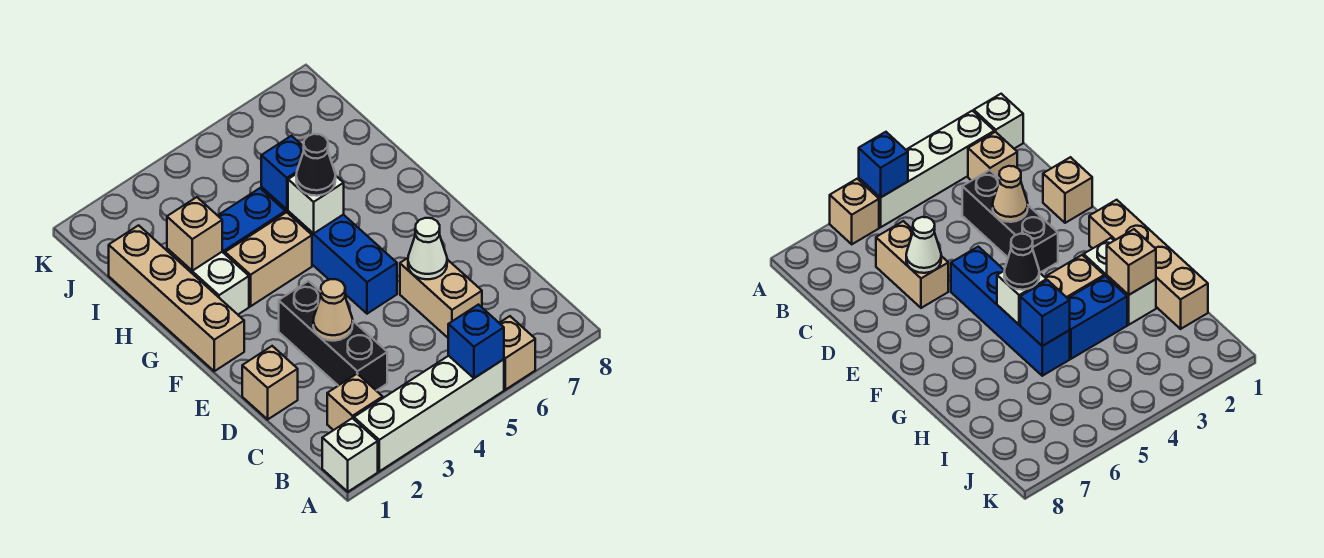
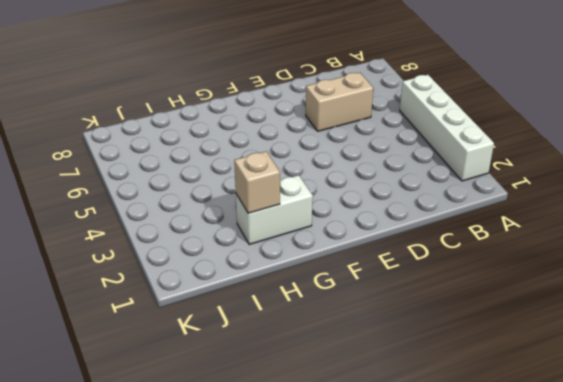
none -> white 1x1 brick [322,418,378,492]
none -> tan 1x1 brick [500,316,535,390]
none -> tan 1x1 brick [327,374,383,430]

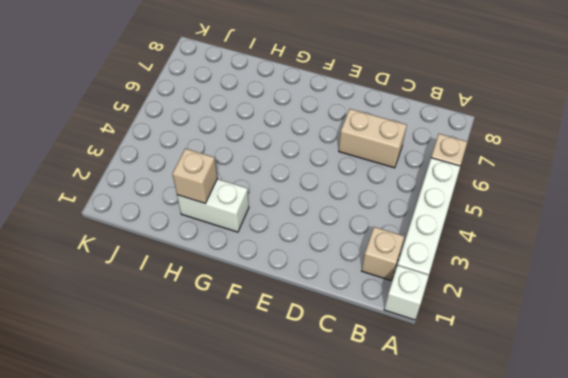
none -> black 1x3 brick [279,281,387,391]
none -> tan 1x1 brick [242,346,298,419]
none -> blue 1x4 brick [261,187,397,314]

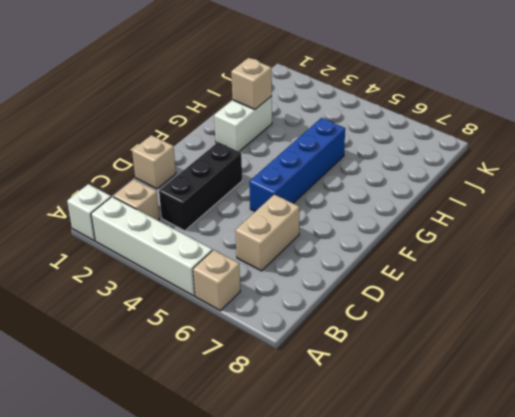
none -> tan 1x4 brick [109,225,244,371]
none -> tan 1x2 brick [225,212,312,306]
none -> blue 1x2 brick [218,188,285,254]

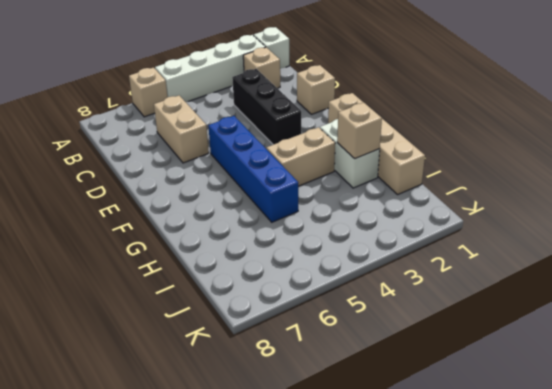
none -> blue 1x2 brick [218,188,285,254]
none -> blue 1x1 brick [448,305,504,378]
none -> tan 1x1 cone [313,279,353,341]

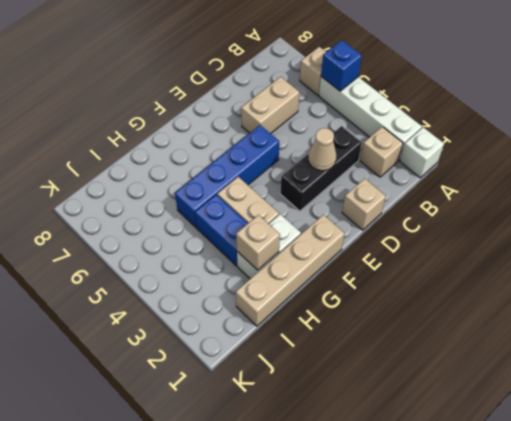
none -> white 1x1 cone [408,218,447,279]
none -> white 1x1 brick [288,174,344,234]
none -> blue 1x1 brick [261,136,304,209]

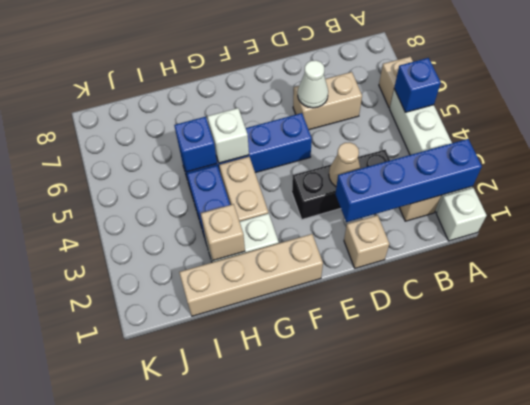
blue 1x4 brick [335,139,482,222] -> none
none -> black 1x1 cone [296,134,336,196]

